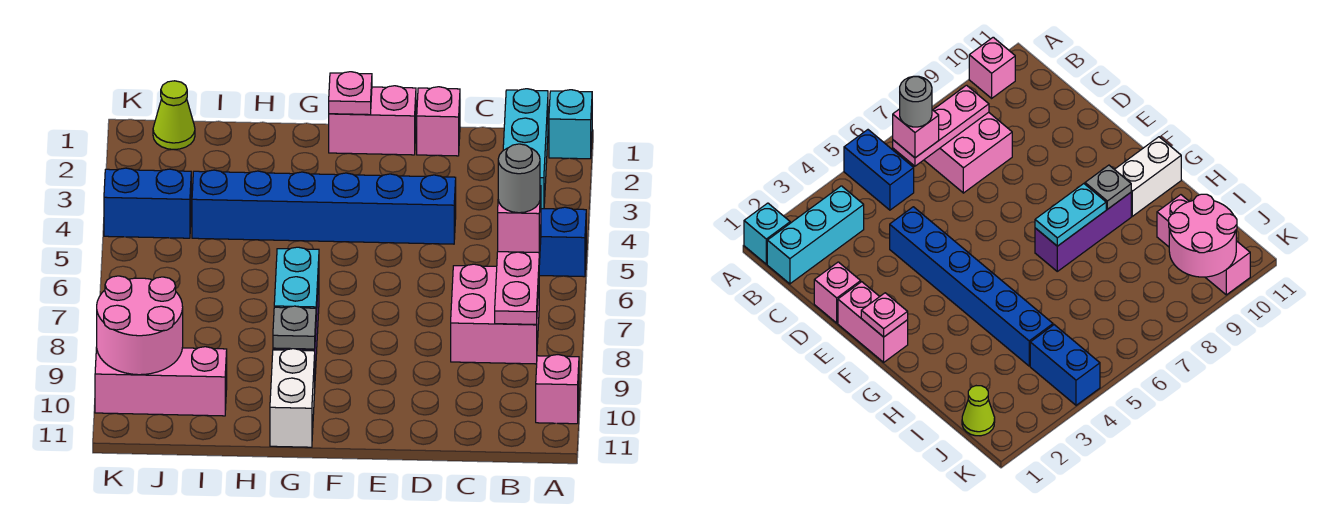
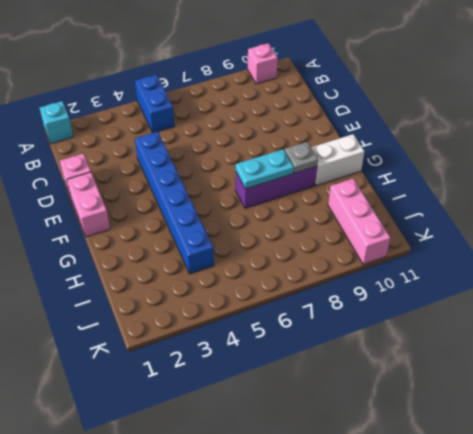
none -> cyan 1x3 brick [503,89,548,209]
none -> pink 2x2 brick [451,264,539,364]
none -> lime 1x1 cone [153,81,195,150]

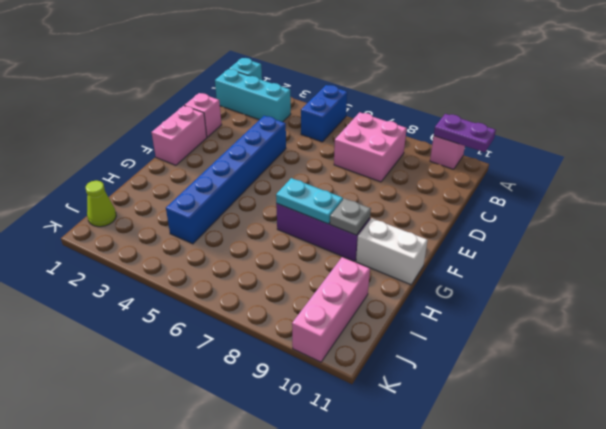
purple 1x2 plate [434,114,496,152] -> none
none -> blue 1x2 brick [104,168,191,238]
none -> pink 1x3 plate [495,231,541,325]
none -> pink 1x1 plate [329,72,372,115]

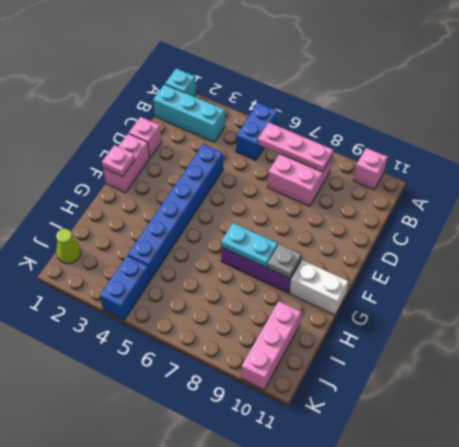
none -> pink 2x2 round brick [97,276,183,375]
none -> pink 1x1 brick [498,186,541,253]
none -> grey 1x1 round brick [498,144,540,213]

